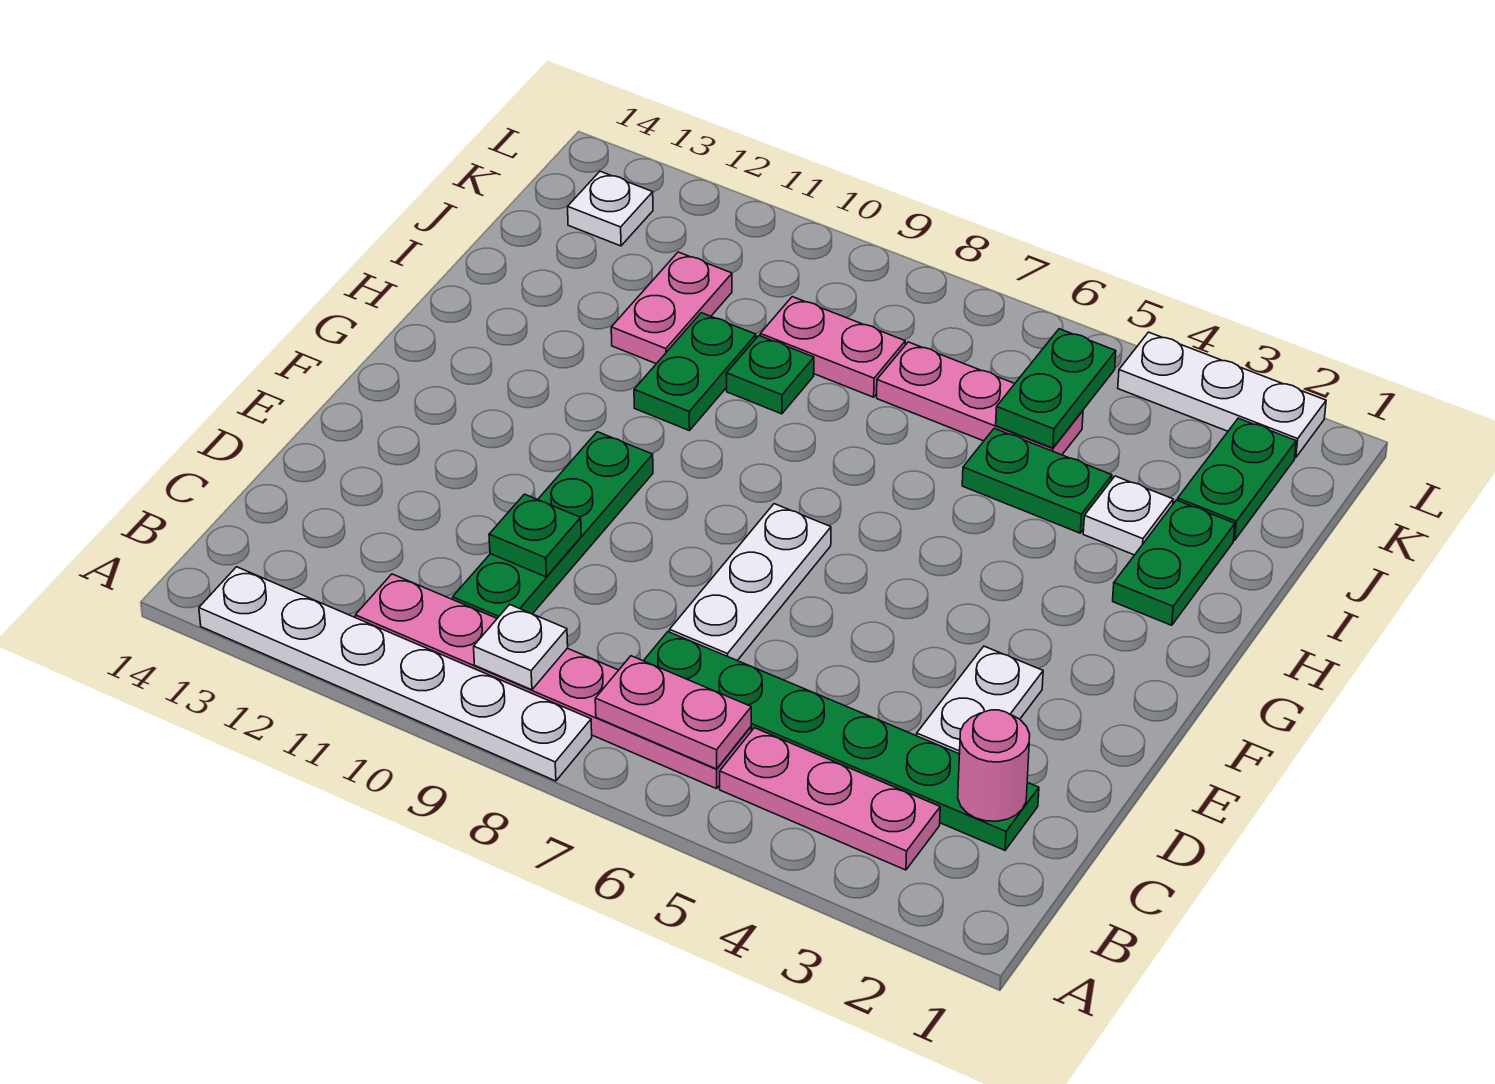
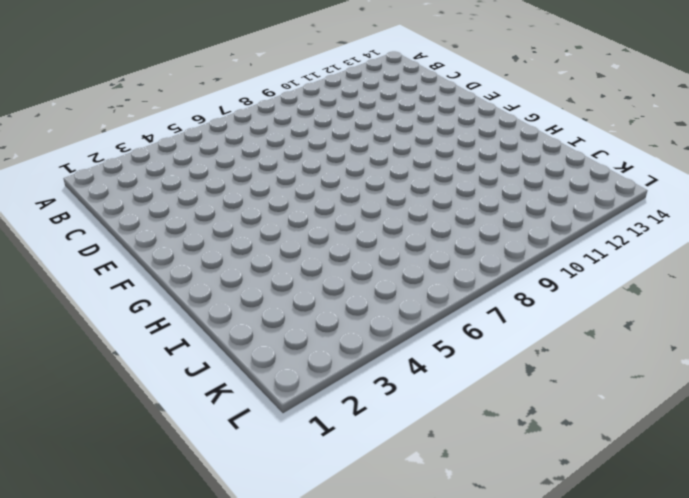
none -> white 1x6 plate [199,567,592,781]
none -> pink 1x3 plate [720,728,940,870]
none -> pink 1x6 plate [355,574,751,789]

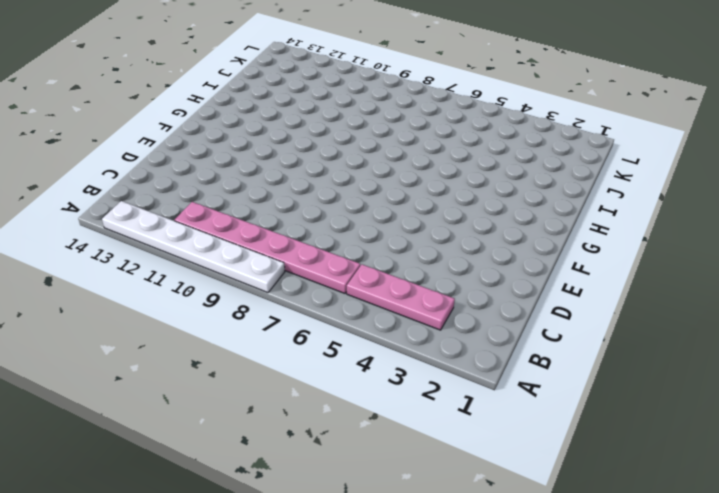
none -> green 1x6 plate [644,632,1039,850]
none -> green 1x4 plate [453,432,653,618]
none -> white 1x2 plate [917,646,1043,754]

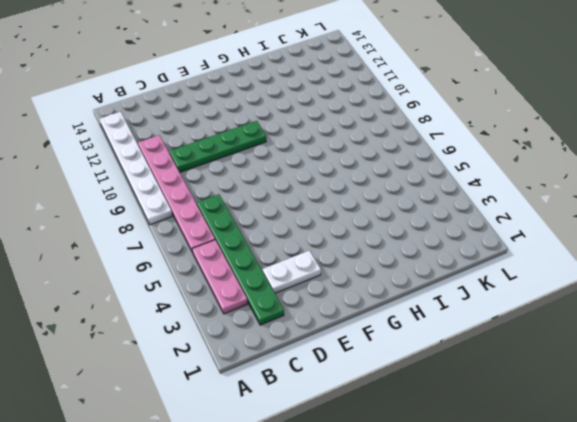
none -> white 1x3 plate [670,504,831,661]
none -> green 1x2 plate [1113,500,1235,625]
none -> green 1x2 plate [634,313,756,431]

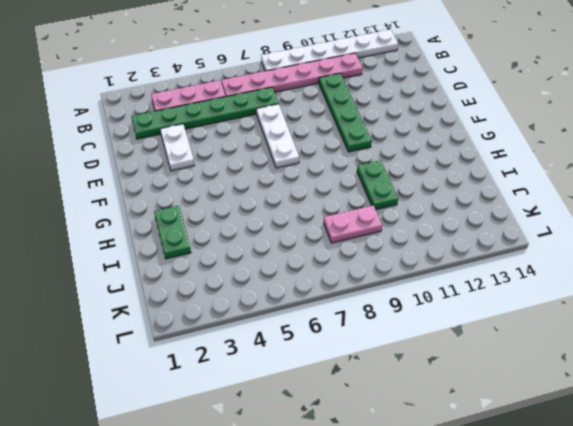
none -> white 1x1 plate [1083,476,1173,555]
none -> green 1x2 plate [962,428,1112,533]
none -> green 1x1 plate [727,336,814,414]

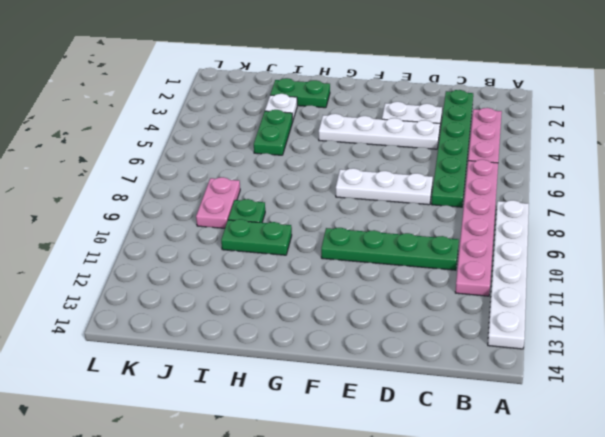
white 1x4 plate [319,114,440,149] -> none
none -> pink 1x2 plate [611,252,732,364]
none -> green 1x2 plate [1178,418,1296,540]
none -> pink 1x3 plate [877,342,1083,455]

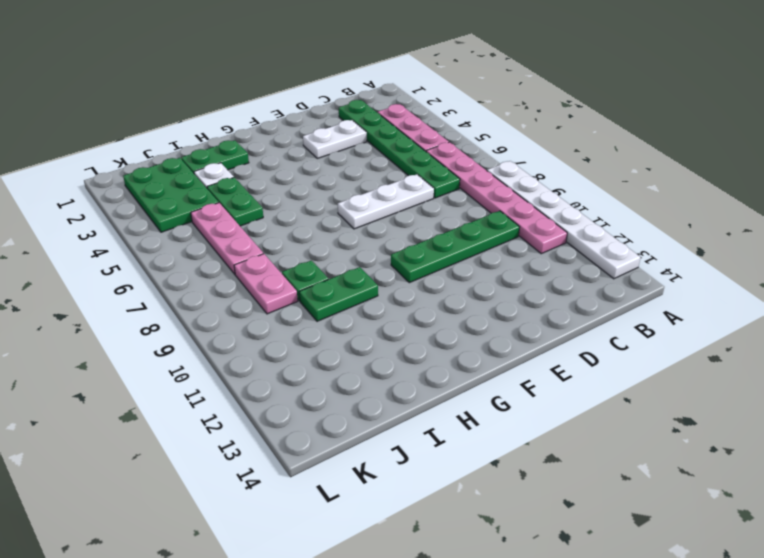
green 2x3 plate [123,158,219,232] -> green 1x2 plate [1178,418,1296,540]
none -> pink 1x2 plate [611,252,732,364]
none -> white 1x1 plate [568,171,653,246]
none -> white 1x3 plate [1118,332,1326,458]

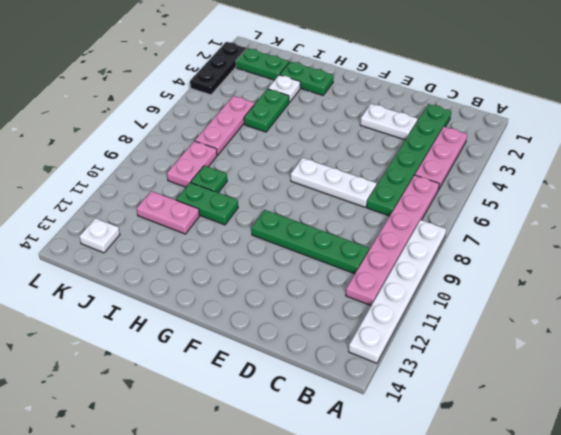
black 1x3 plate [190,42,246,95] -> white 1x3 plate [1118,332,1326,458]
none -> pink 1x2 plate [595,656,751,769]
none -> white 1x1 plate [474,604,568,690]
none -> pink 1x1 round brick [958,710,1030,821]

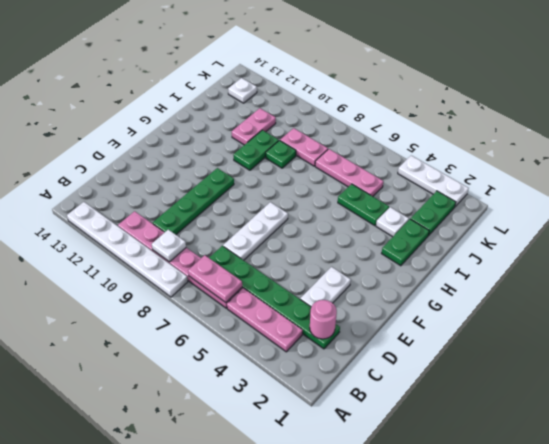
none -> green 1x1 plate [489,494,581,577]
none -> green 1x2 plate [996,329,1116,448]

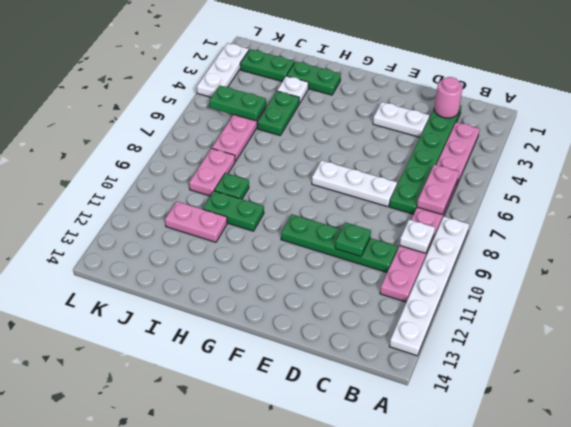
none -> white 1x1 plate [568,171,653,246]

